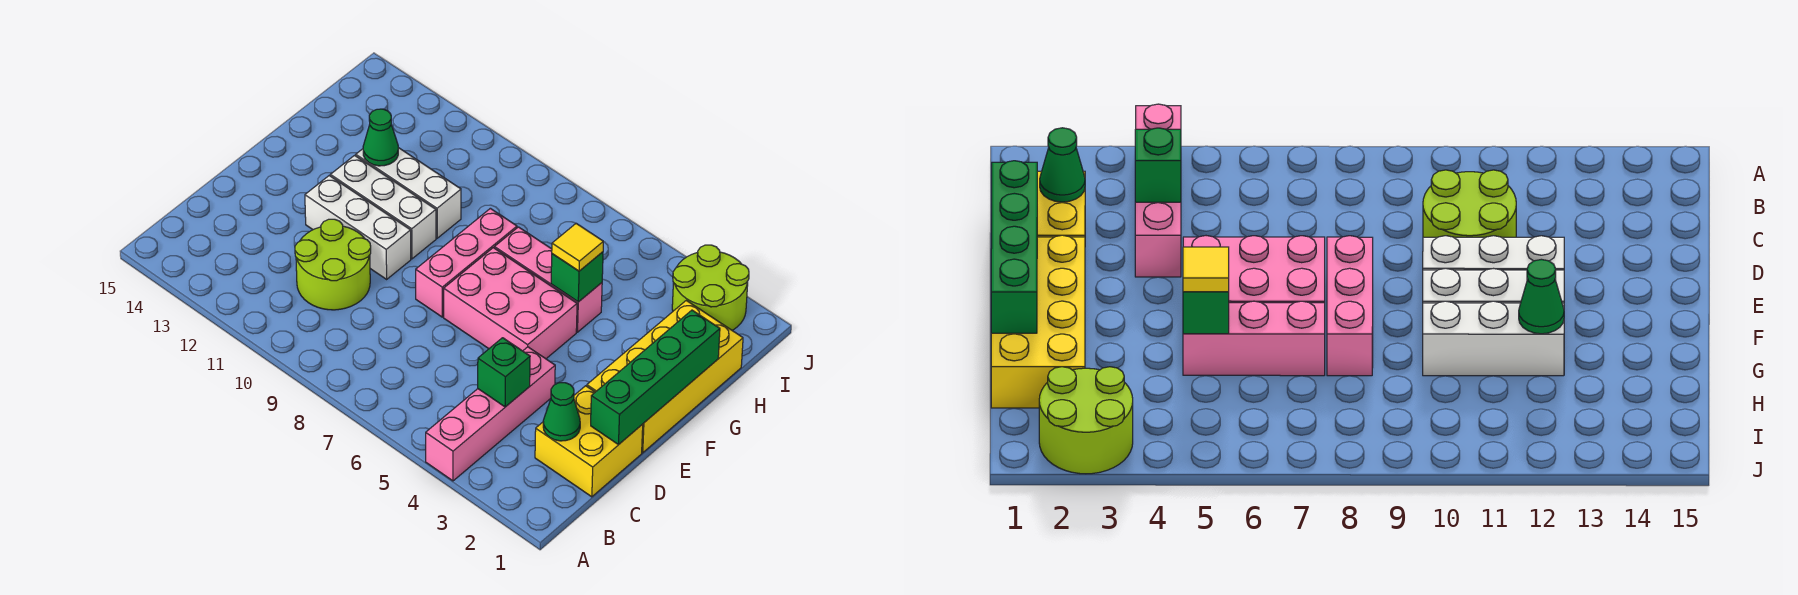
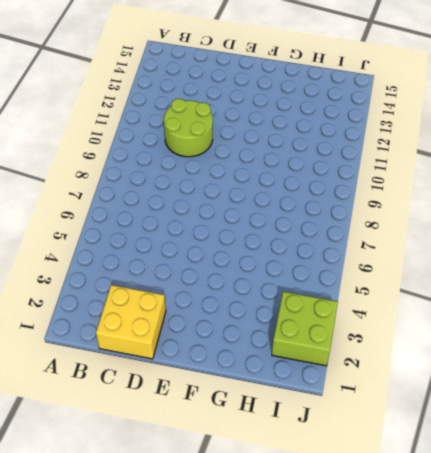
lime 2x2 brick [272,291,338,366] -> lime 2x2 round brick [672,245,749,330]
none -> pink 1x4 brick [426,347,555,481]
none -> yellow 2x4 brick [587,300,743,453]
none -> pink 2x3 brick [444,248,577,359]

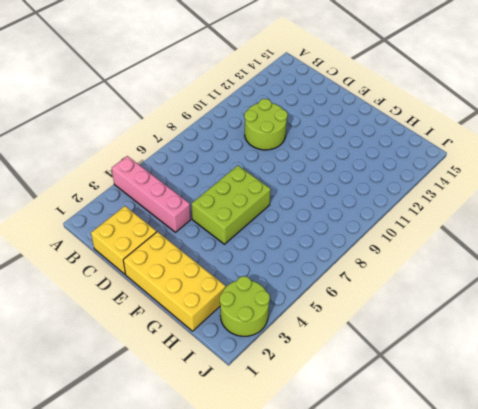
lime 2x3 brick [192,166,271,244] -> pink 2x3 brick [444,248,577,359]
none -> pink 1x3 brick [416,208,517,317]
none -> white 1x3 brick [305,176,411,279]
none -> white 1x3 brick [330,155,436,259]

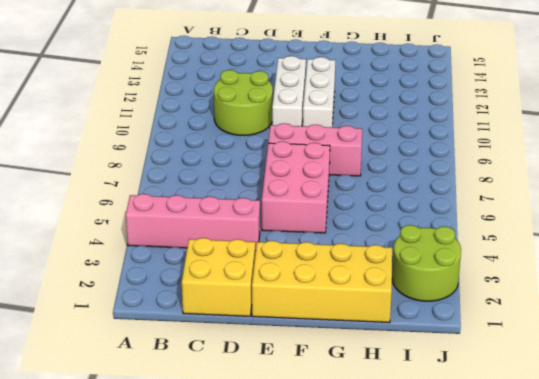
none -> pink 1x3 brick [494,227,602,332]
none -> white 1x3 brick [356,148,461,238]
none -> green 1x1 cone [543,383,580,441]

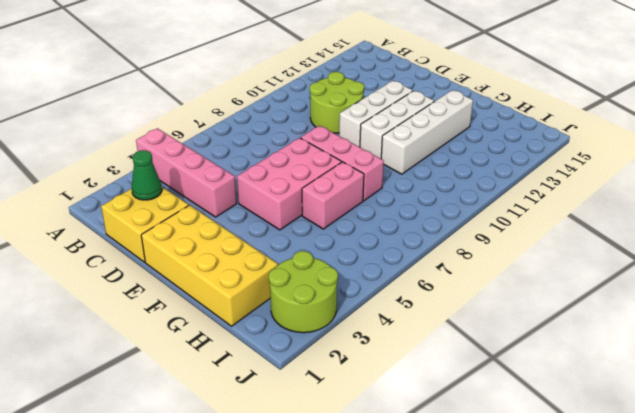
pink 1x2 brick [302,162,364,229] -> pink 1x3 brick [494,227,602,332]
white 1x4 brick [381,90,473,174] -> white 1x3 brick [356,148,461,238]
none -> green 1x1 brick [478,338,530,407]
none -> green 1x4 brick [591,310,720,445]
none -> green 1x1 brick [551,252,603,302]

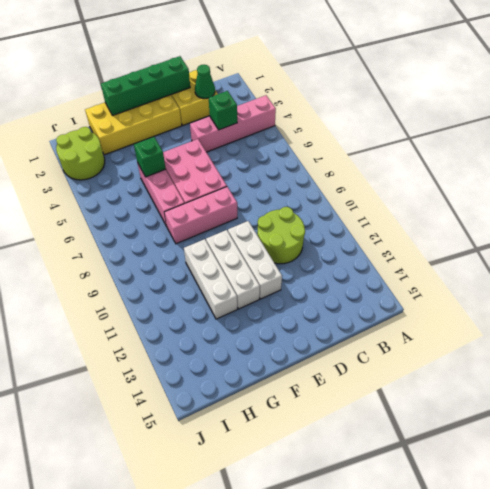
none -> green 1x1 cone [363,109,398,166]
none -> yellow 1x1 tile [552,224,603,271]

